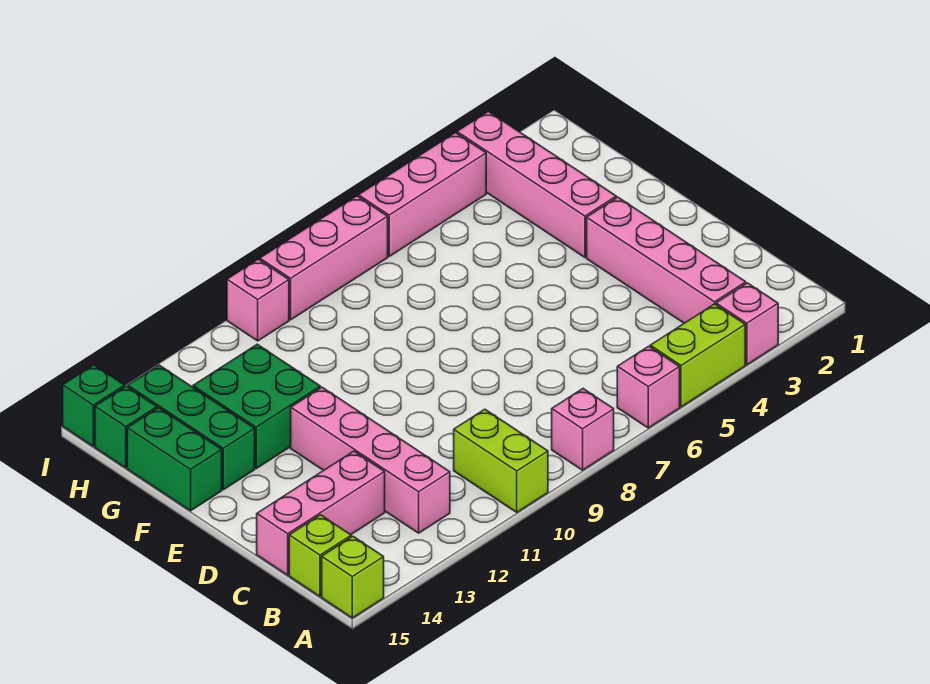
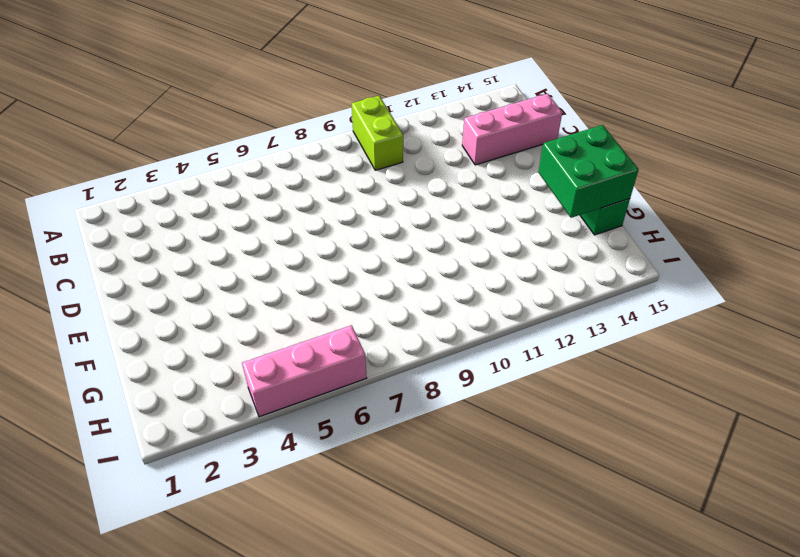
green 2x2 brick [538,125,639,218] -> green 2x2 brick moved to [193,344,320,468]
none -> pink 1x1 brick [716,283,778,365]
none -> lime 1x2 brick [650,304,745,407]
none -> pink 1x1 brick [617,346,680,428]

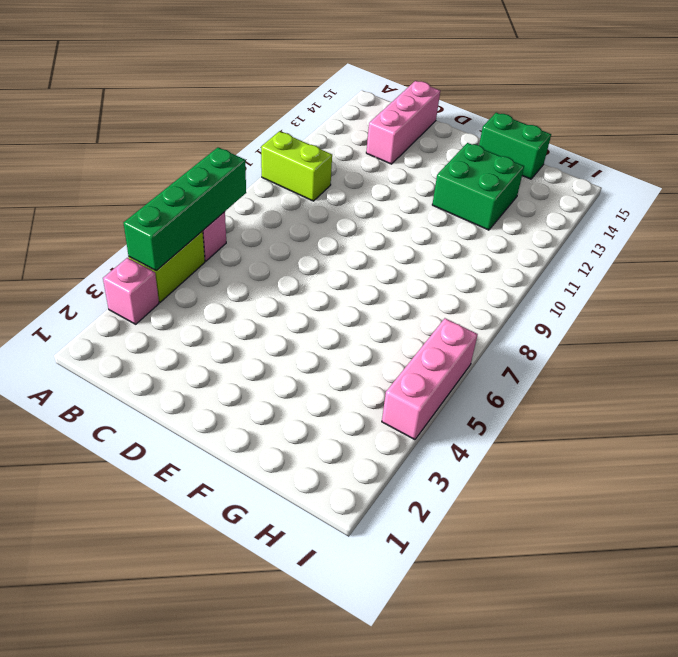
green 1x4 brick [124,147,246,271] -> none
none -> pink 1x1 brick [552,389,614,470]
none -> lime 1x1 brick [322,536,384,618]
none -> pink 1x4 brick [587,197,746,323]

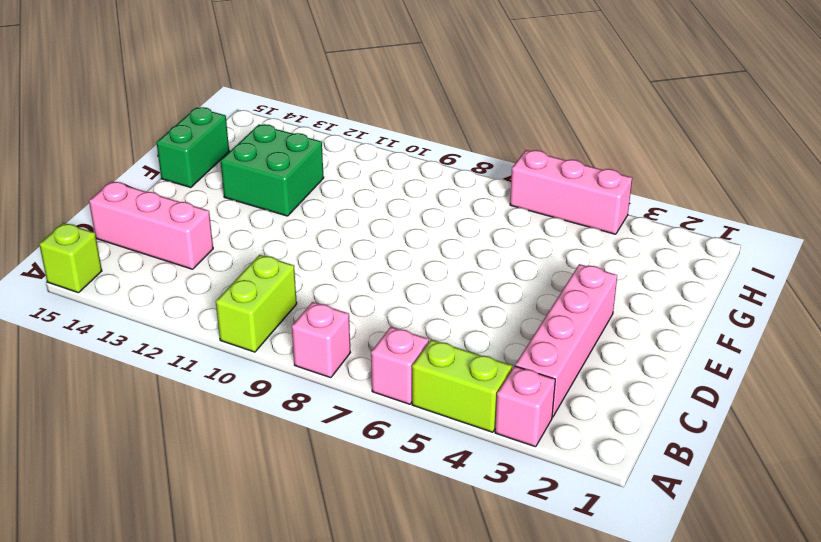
none -> pink 1x4 brick [291,387,450,533]
none -> lime 1x1 brick [289,515,351,596]
none -> pink 1x4 brick [457,111,616,257]

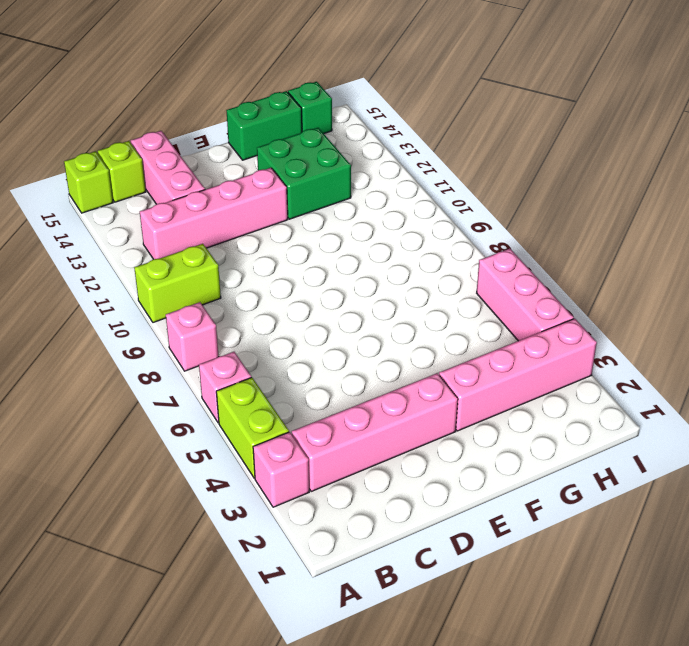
none -> green 1x3 brick [128,365,255,490]
none -> pink 1x3 brick [260,196,388,320]
none -> pink 1x1 brick [227,259,289,341]

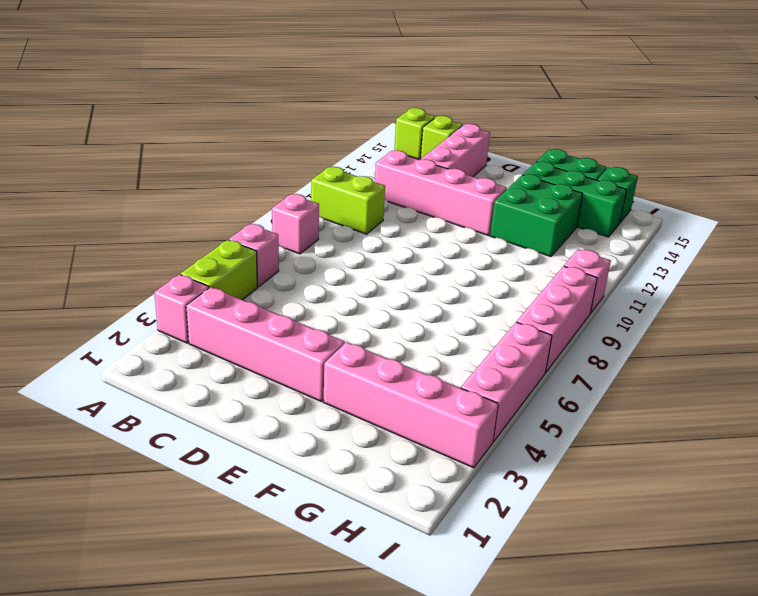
none -> green 1x1 brick [63,365,125,446]

